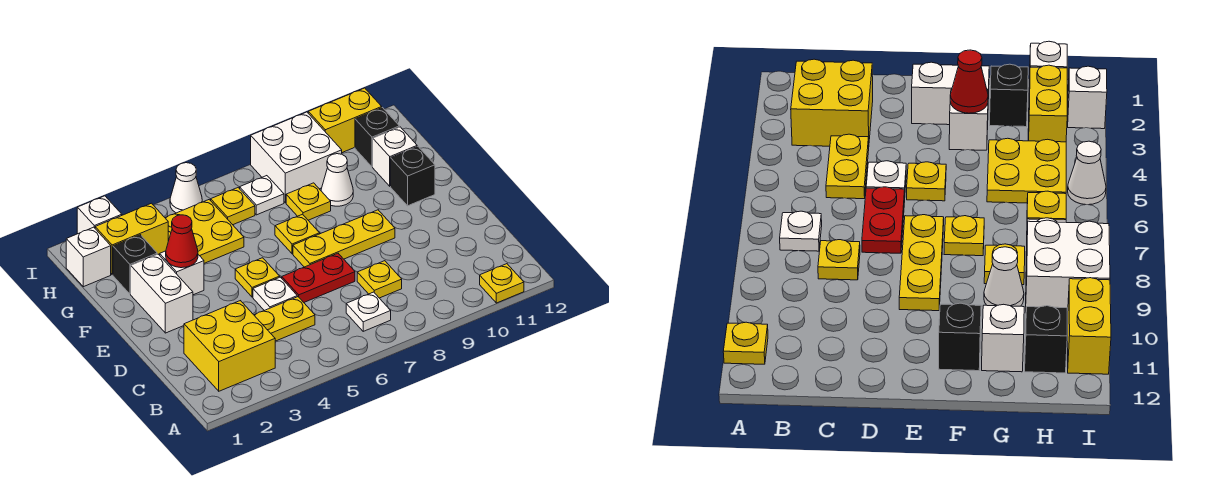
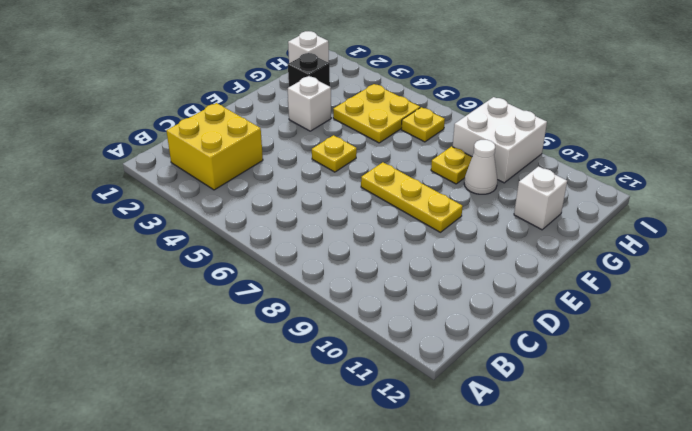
none -> yellow 1x1 plate [480,264,524,303]
none -> white 1x1 plate [346,292,391,331]
none -> yellow 1x2 plate [254,297,315,341]

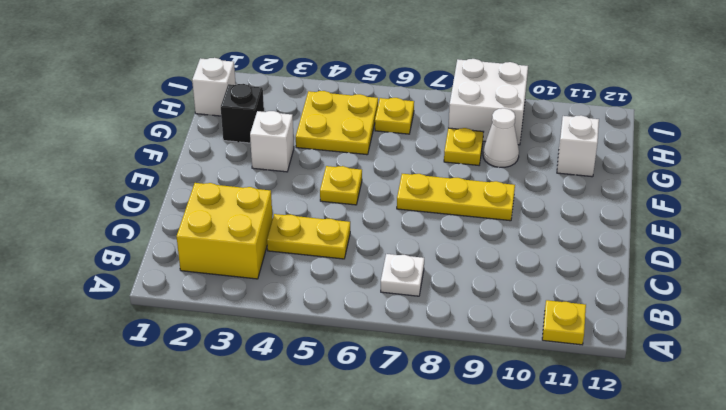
none -> yellow 1x1 plate [357,261,402,298]
none -> white 1x1 plate [253,277,297,311]
none -> red 1x2 plate [282,253,355,302]

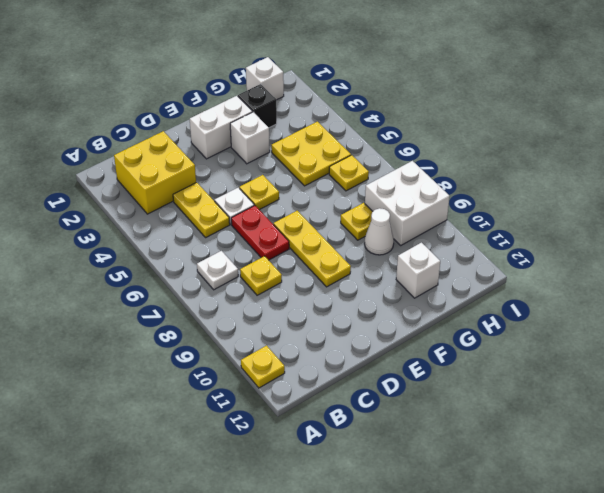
none -> yellow 1x1 plate [275,214,320,254]
none -> black 1x1 brick [391,146,435,206]
none -> yellow 1x2 brick [95,203,168,275]

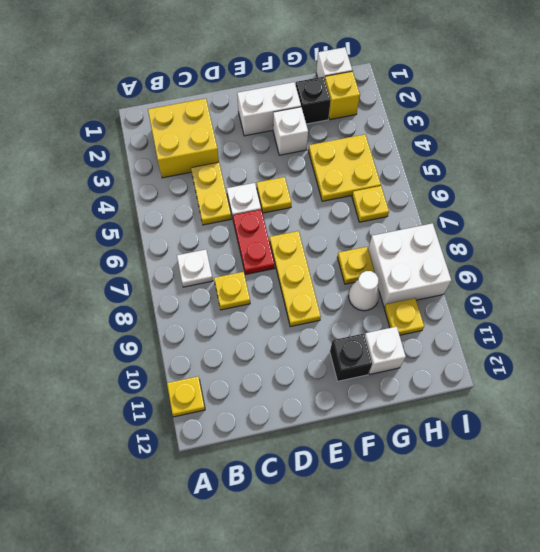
yellow 1x1 brick [325,71,360,120] -> yellow 1x2 brick [95,203,168,275]
yellow 1x1 plate [384,298,424,335] -> yellow 1x1 plate moved to [275,214,320,254]
none -> white 1x1 plate [240,176,284,215]
none -> black 1x1 brick [355,108,399,167]
none -> white 1x1 brick [77,196,122,234]

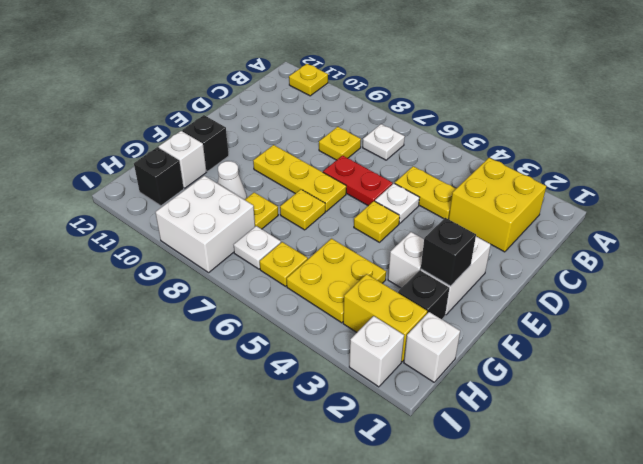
black 1x1 brick [421,218,476,286] -> none
none -> white 1x1 cone [170,163,202,213]
none -> yellow 1x2 brick [308,88,382,153]
none -> red 1x1 cone [166,215,198,268]

